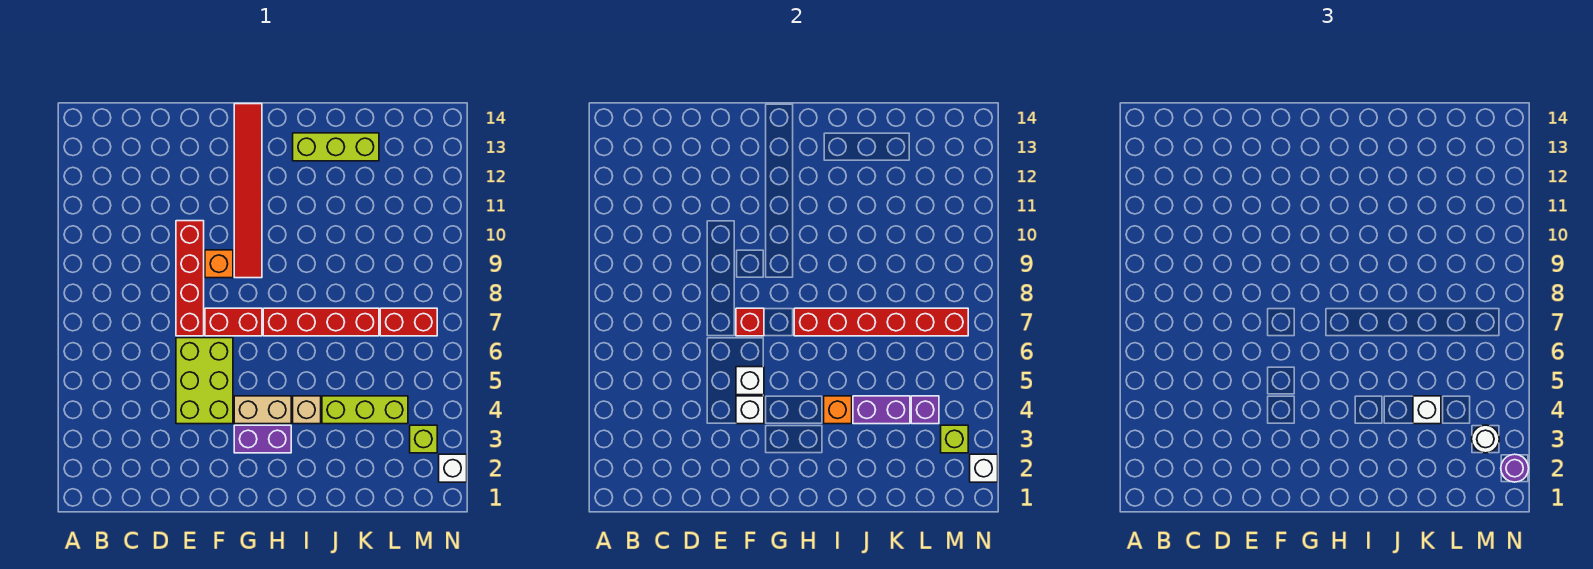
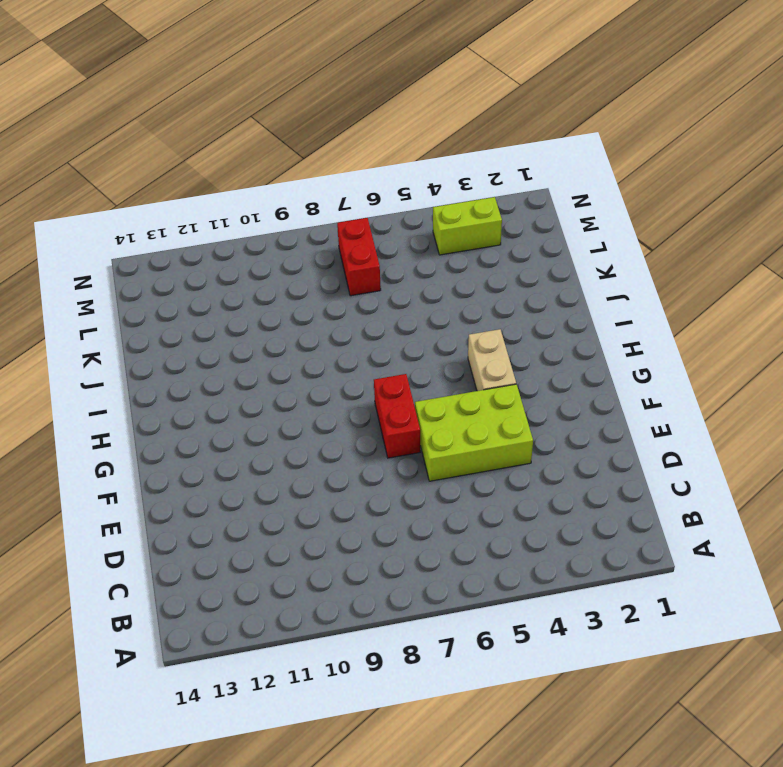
lime 1x2 brick [433,197,502,255] -> lime 1x1 brick [410,425,437,453]
none -> red 1x4 brick [176,221,204,336]
none -> orange 1x1 brick [205,250,233,278]
none -> purple 1x2 brick [234,425,291,453]

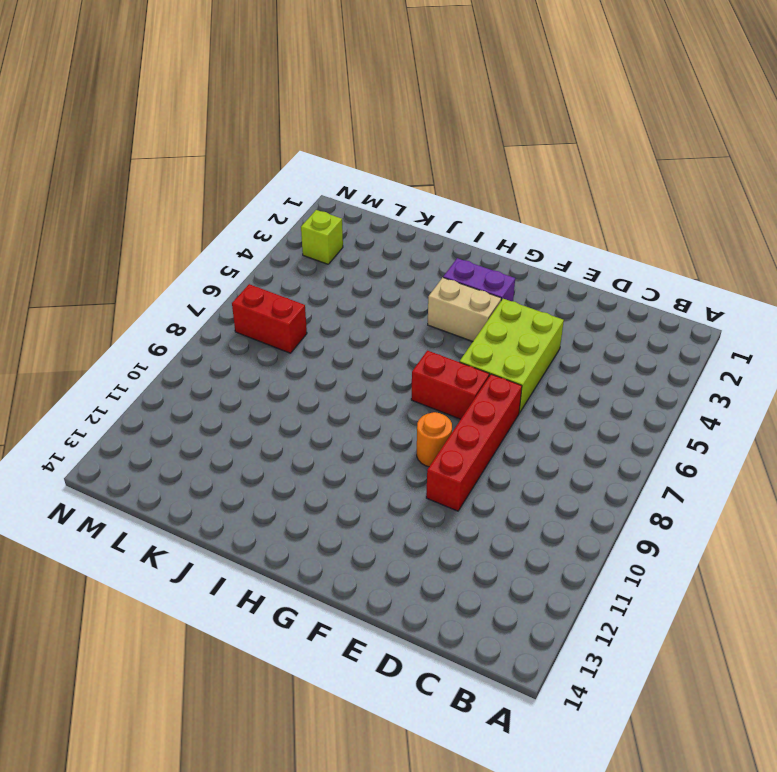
orange 1x1 round brick [417,412,452,467] -> orange 1x1 brick [205,250,233,278]
none -> red 1x6 tile [234,104,262,278]
none -> red 1x4 brick [263,308,379,336]
none -> tan 1x1 brick [293,396,321,424]

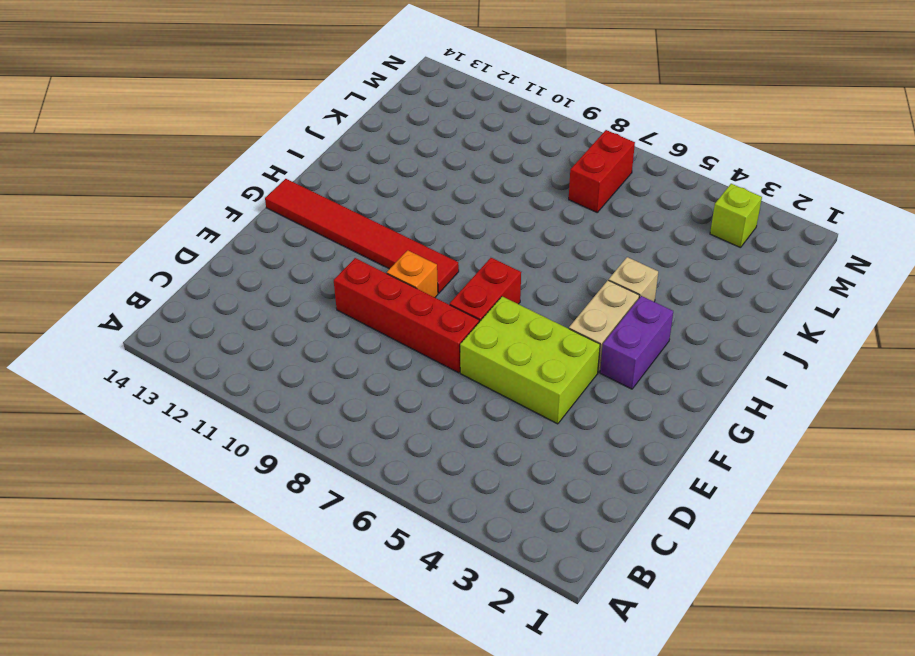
none -> red 1x4 brick [263,308,379,336]
none -> lime 1x3 brick [293,133,379,161]
none -> lime 1x3 brick [322,396,408,424]

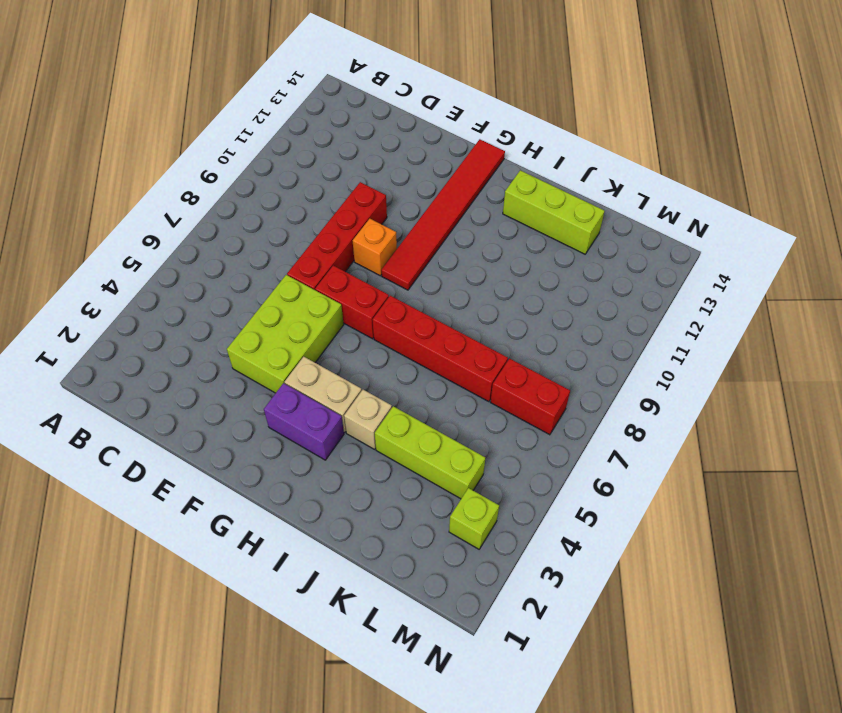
none -> white 1x1 brick [439,454,467,482]
none -> white 1x1 brick [736,396,764,424]
none -> white 1x1 brick [736,367,764,395]

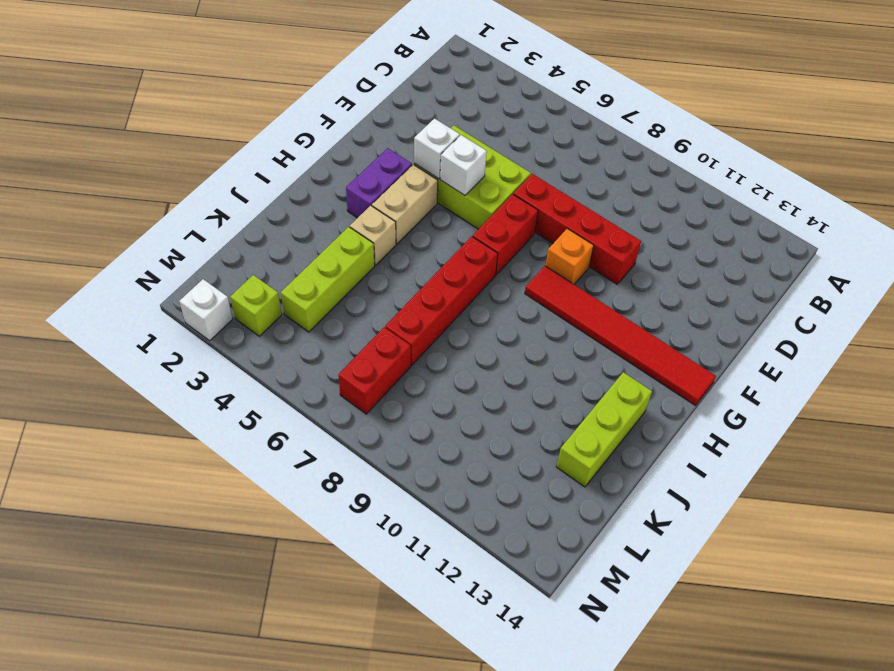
none -> red 1x1 brick [736,308,764,336]
none -> red 1x6 brick [794,308,968,336]
none -> orange 1x1 brick [824,396,852,424]

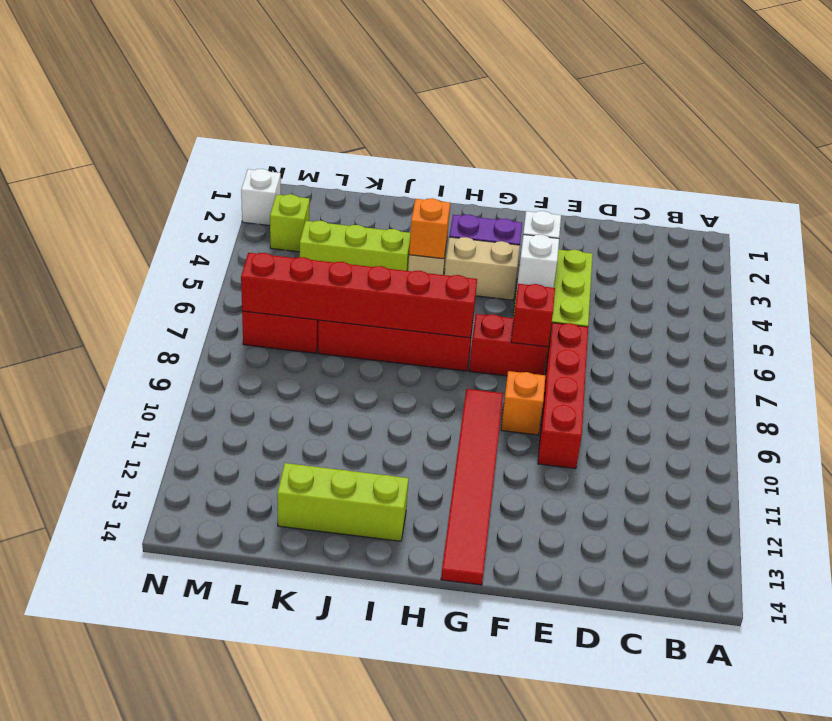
none -> purple 1x2 brick [853,396,910,424]
none -> purple 1x1 brick [911,396,939,424]
none -> lime 1x1 brick [941,425,968,453]

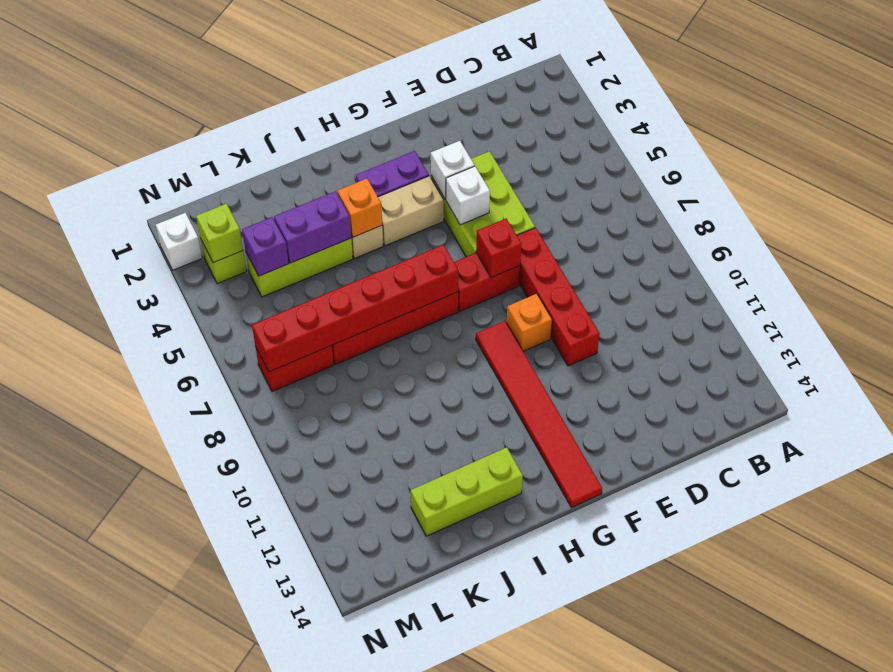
none -> white 1x1 brick [970,454,998,482]
none -> white 1x1 brick [1413,396,1441,424]
none -> white 1x1 round brick [1472,425,1499,453]

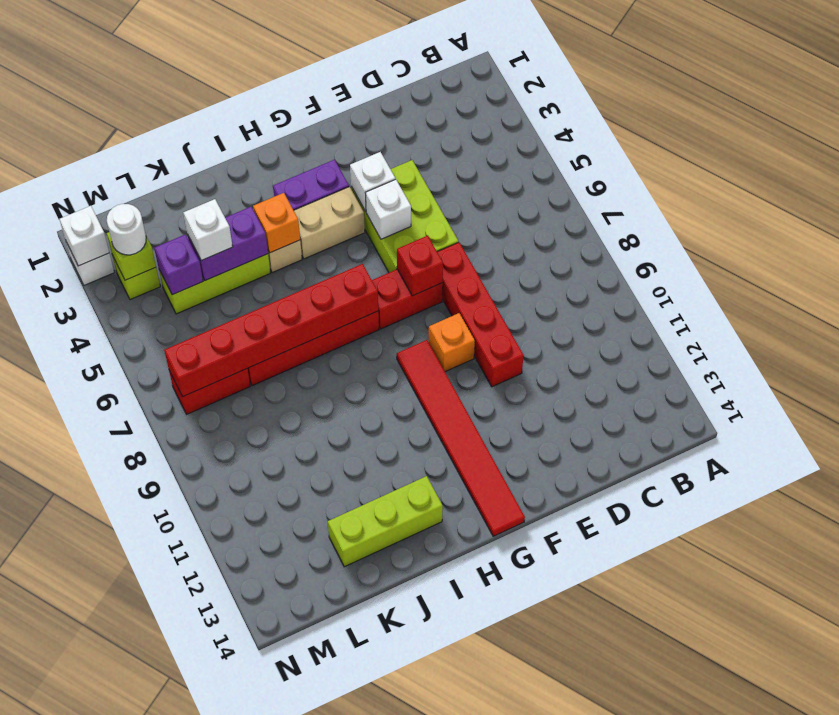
none -> purple 1x1 round brick [1501,454,1529,482]

